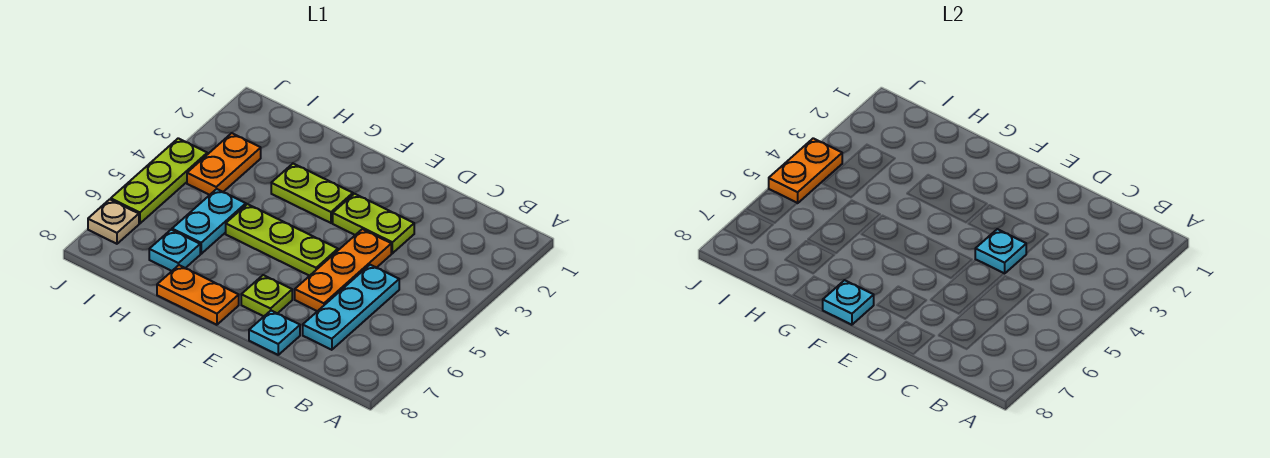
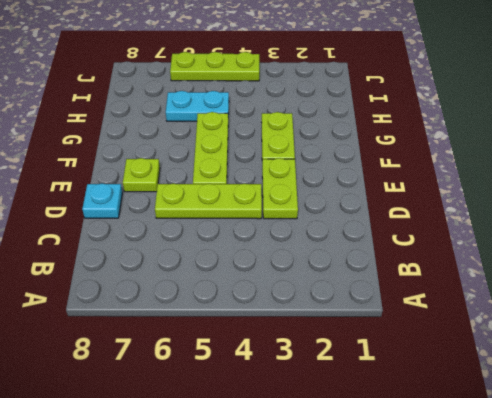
lime 1x3 plate [155,183,262,219] -> orange 1x3 plate [295,229,391,311]
none -> cyan 1x3 plate [303,265,399,350]
none -> orange 1x2 plate [157,265,239,325]
none -> cyan 1x1 plate [149,230,200,271]

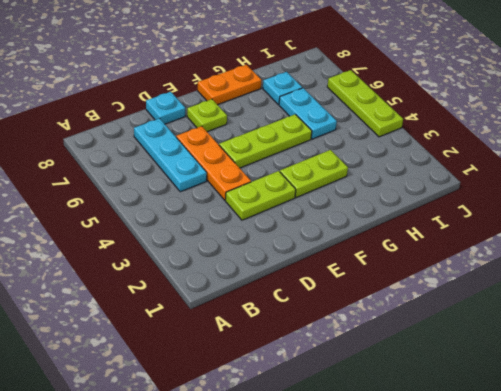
none -> orange 1x2 plate [187,133,261,195]
none -> tan 1x1 plate [88,199,139,244]
none -> cyan 1x1 plate [975,229,1027,274]

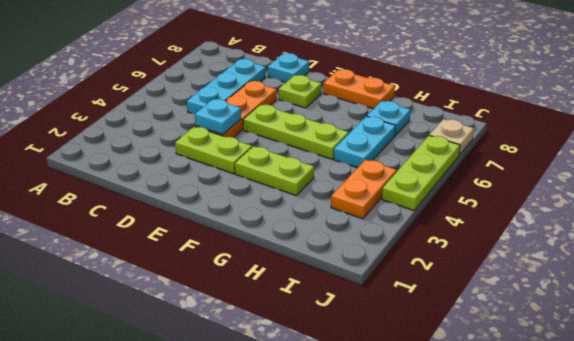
none -> cyan 1x1 plate [823,280,874,325]
none -> orange 1x2 plate [769,138,842,203]

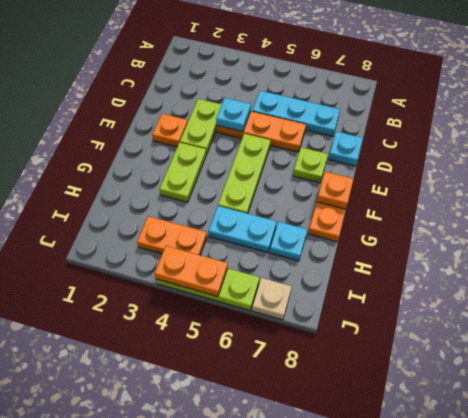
orange 1x1 plate [152,114,188,147] -> none
orange 1x1 plate [317,172,354,209] -> cyan 1x1 plate [823,280,874,325]

